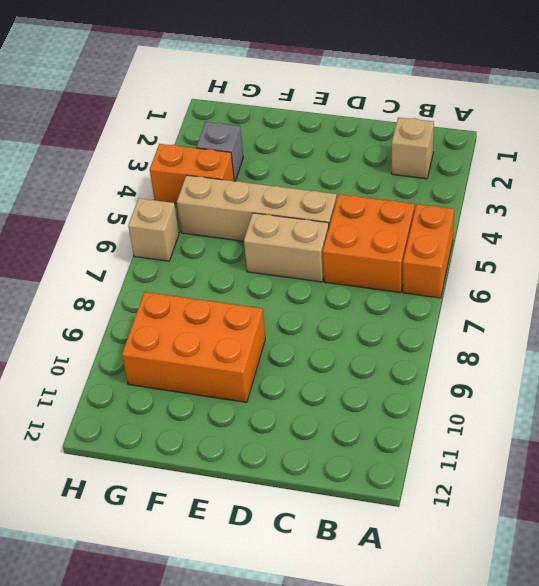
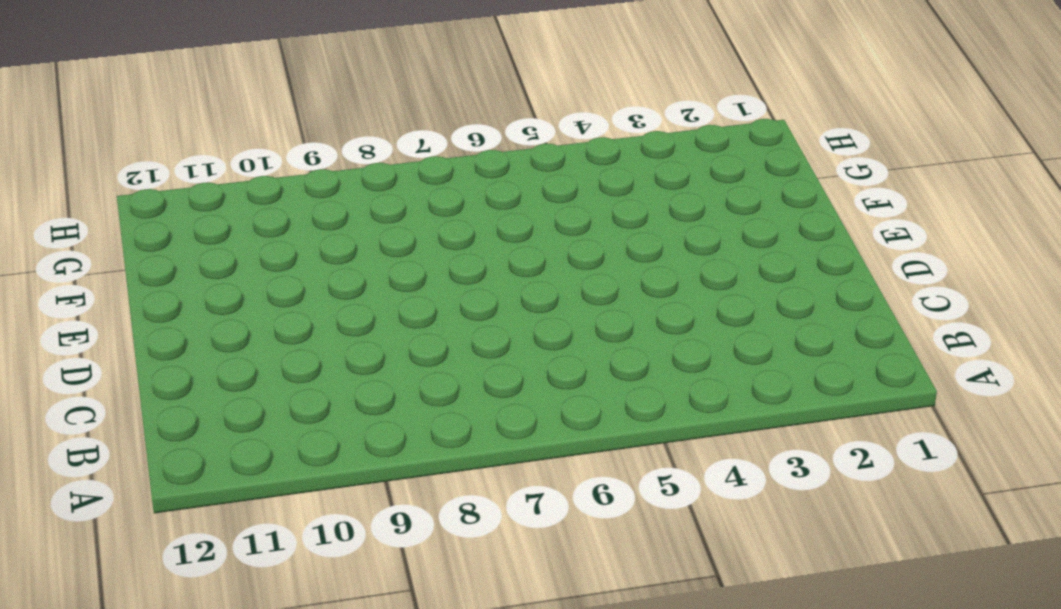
none -> orange 1x2 brick [403,204,454,298]
none -> tan 1x1 brick [392,117,434,179]

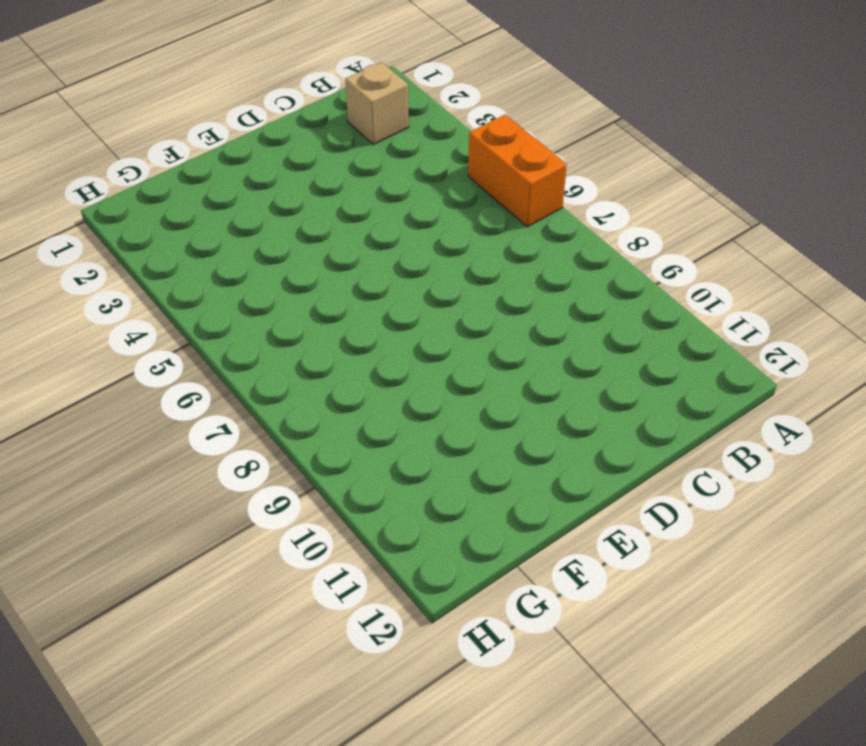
none -> orange 2x2 brick [323,194,415,293]
none -> tan 1x4 brick [177,175,337,241]

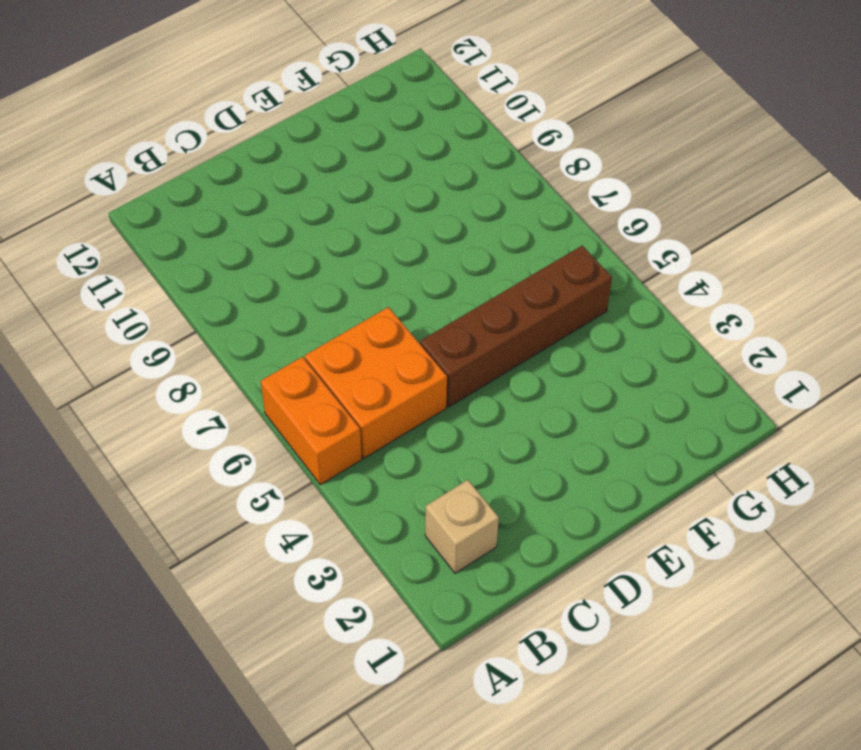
brown 1x4 brick [420,246,612,407] -> tan 1x4 brick [177,175,337,241]
none -> tan 1x2 brick [244,213,329,282]
none -> orange 2x3 brick [122,292,265,402]

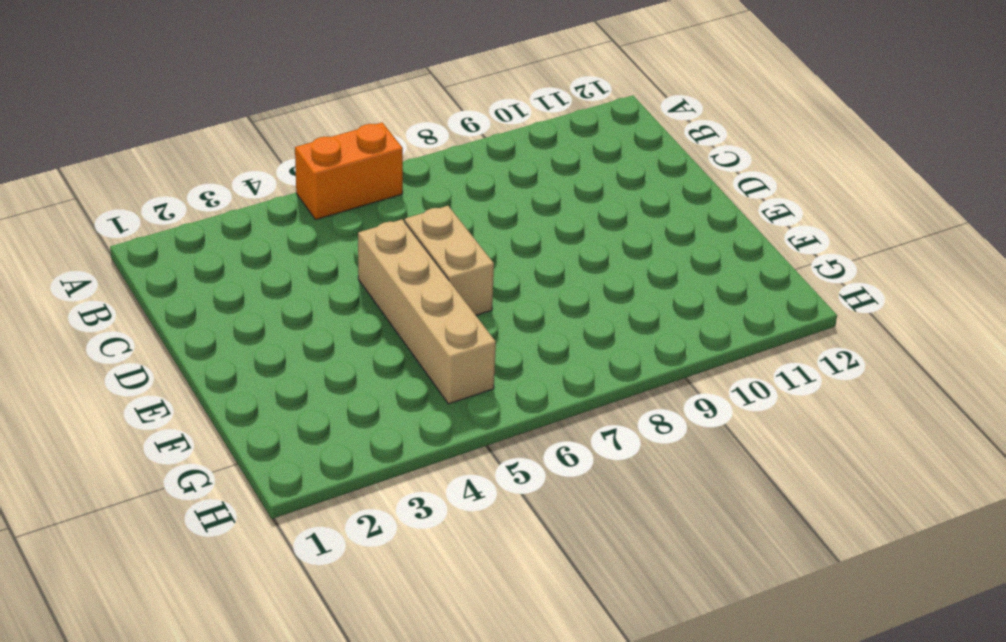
none -> tan 1x1 brick [392,117,434,179]
none -> orange 2x2 brick [323,194,415,293]

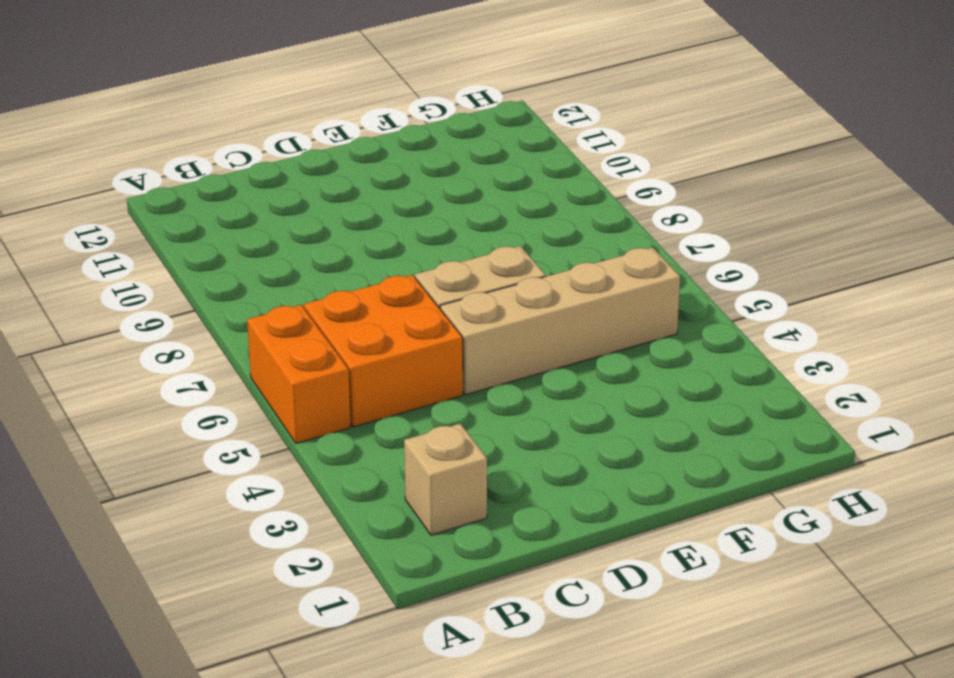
none -> orange 2x3 brick [122,292,265,402]
none -> grey 1x1 brick [196,122,243,181]

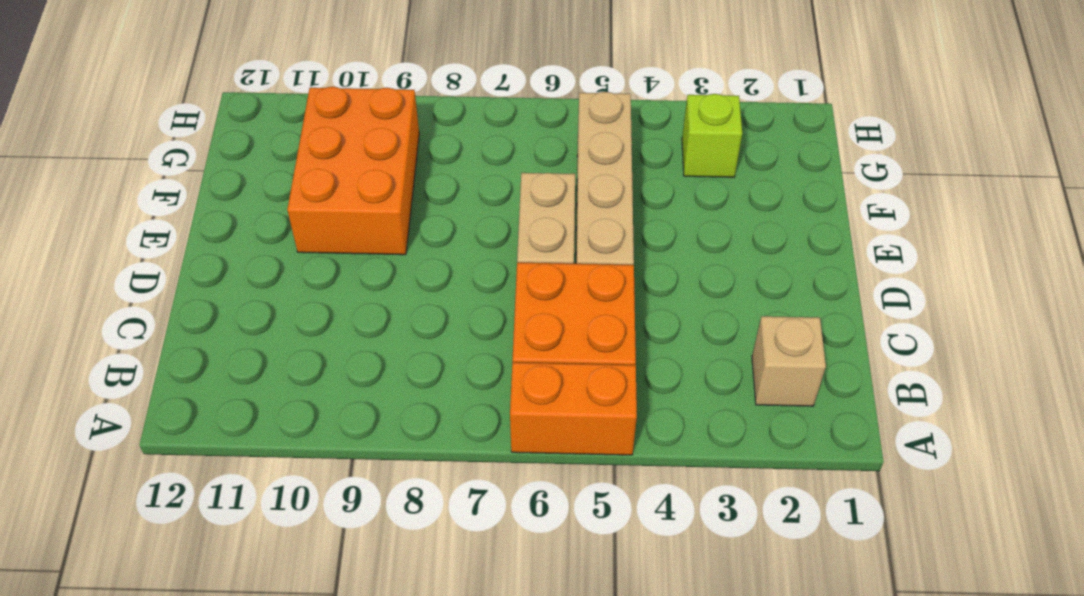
lime 1x1 brick [682,94,742,177] -> grey 1x1 brick [196,122,243,181]
none -> orange 1x2 brick [150,144,234,204]
none -> tan 1x1 brick [128,198,179,261]

